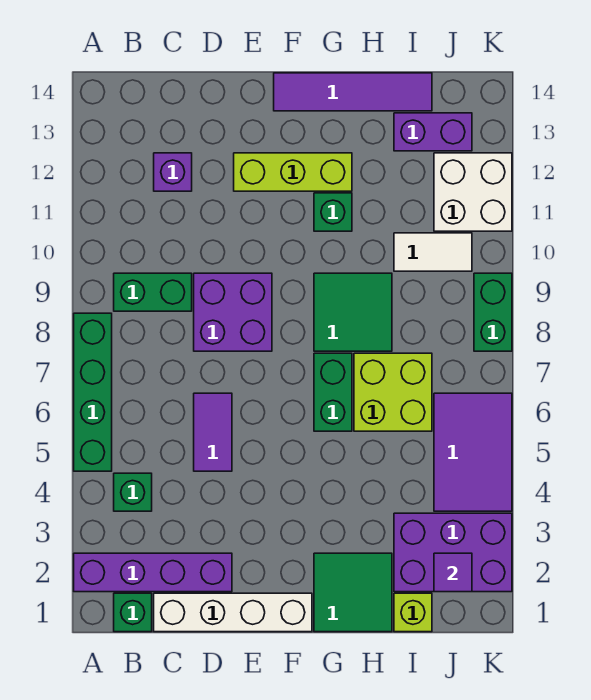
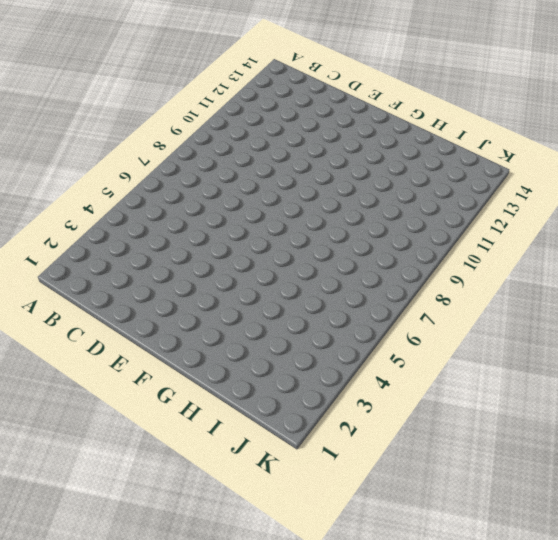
none -> purple 1x4 brick [74,553,232,592]
none -> green 1x4 brick [74,313,112,471]
none -> green 1x1 brick [114,593,152,632]

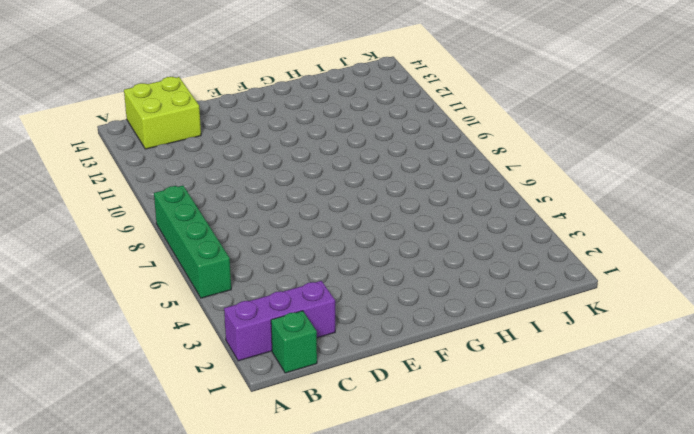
purple 1x3 brick [224,281,335,361] -> purple 1x4 brick [74,553,232,592]
lime 2x2 brick [124,77,201,149] -> lime 2x2 brick moved to [354,353,432,431]
none -> green 1x1 brick [114,473,152,511]
none -> green 1x2 brick [114,273,192,311]
none -> white 1x4 brick [154,593,312,632]

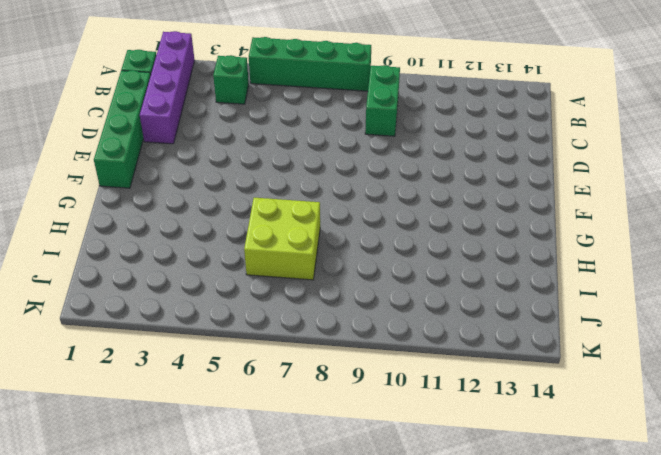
green 1x4 brick [94,70,151,188] -> white 1x4 brick [154,593,312,632]
none -> purple 1x1 brick [154,153,192,191]
none -> purple 1x2 tile [194,393,232,471]
none -> purple 2x2 brick [194,273,272,351]

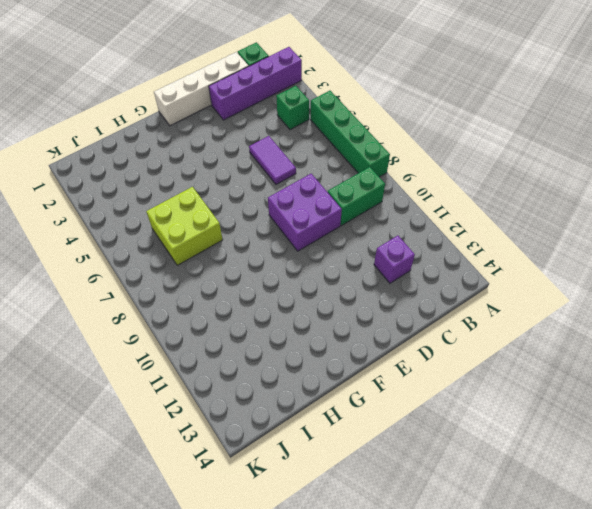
none -> lime 1x3 brick [234,153,352,191]
none -> purple 1x4 tile [274,73,432,111]
none -> green 2x2 tile [314,553,392,632]

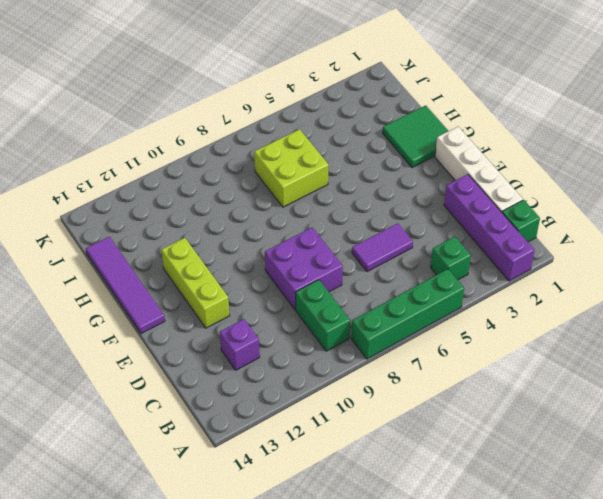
none -> green 1x2 brick [314,353,352,431]
none -> green 2x2 tile [314,273,392,351]
none -> green 1x1 brick [314,193,352,231]

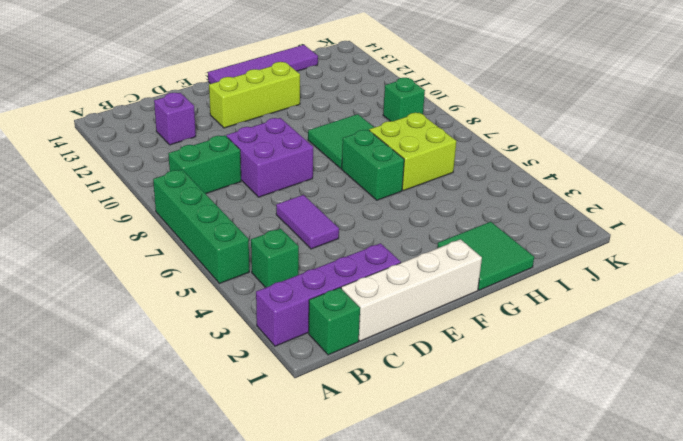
green 1x1 brick [383,78,425,121] -> green 1x1 brick moved to [314,193,352,231]
none -> lime 1x1 brick [394,593,432,632]
none -> purple 2x3 brick [394,513,512,592]
none -> white 1x2 tile [394,233,472,271]

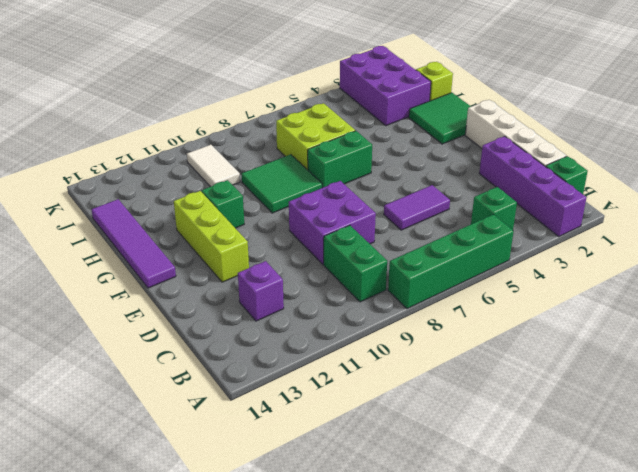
none -> purple 1x2 brick [394,113,472,151]
none -> purple 2x3 tile [434,393,512,511]
none -> white 2x2 brick [434,153,512,231]

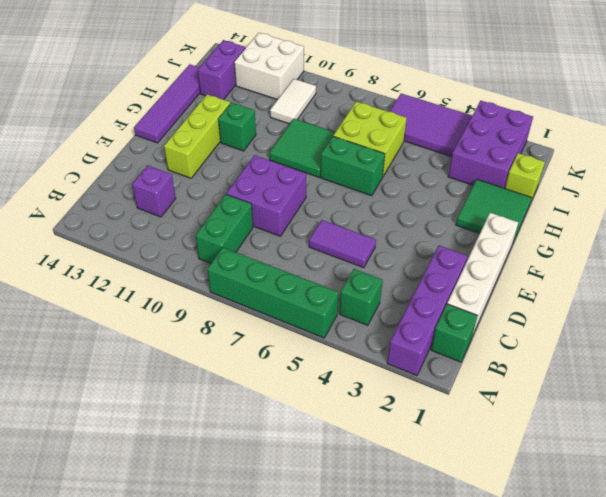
none -> green 1x2 brick [474,273,512,351]
none -> purple 1x1 tile [434,553,472,592]

